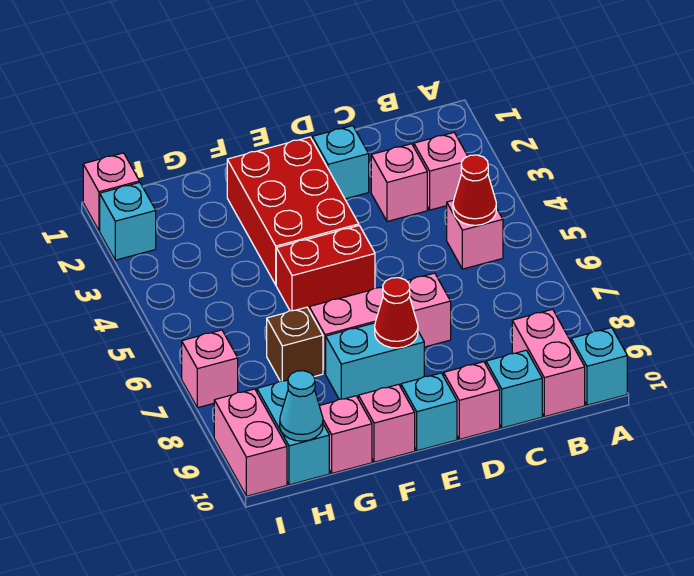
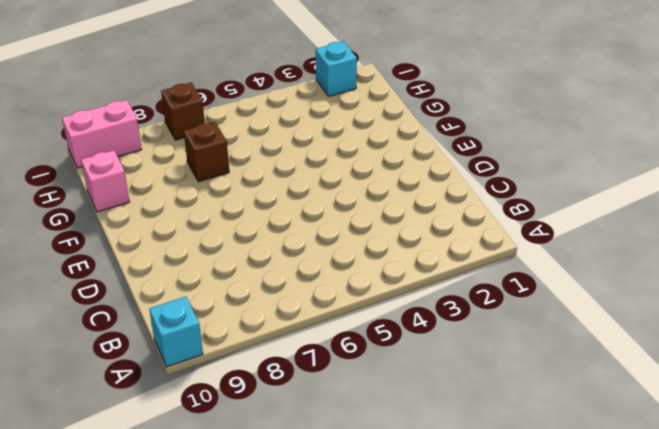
brown 1x1 brick [161,82,205,140] -> pink 1x1 brick [182,330,238,408]
none -> pink 1x1 brick [414,133,468,210]
none -> pink 1x1 brick [447,200,503,269]
none -> pink 1x2 brick [512,309,585,417]

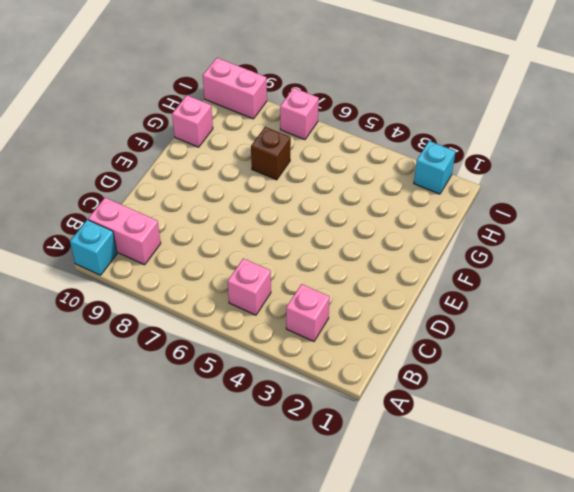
none -> pink 1x1 brick [371,144,427,221]
none -> cyan 1x1 brick [486,350,542,428]
none -> cyan 1x1 brick [312,126,369,199]

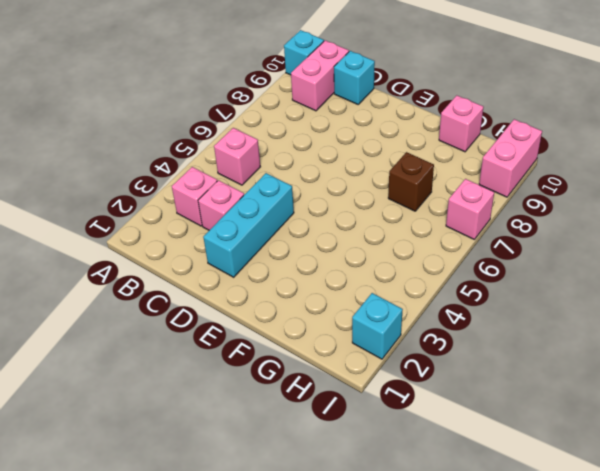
cyan 1x3 brick [203,173,294,277] -> cyan 1x1 brick [312,126,369,199]
none -> pink 1x3 brick [309,273,451,374]
none -> pink 1x1 brick [444,362,500,439]
none -> red 2x3 brick [227,137,359,285]

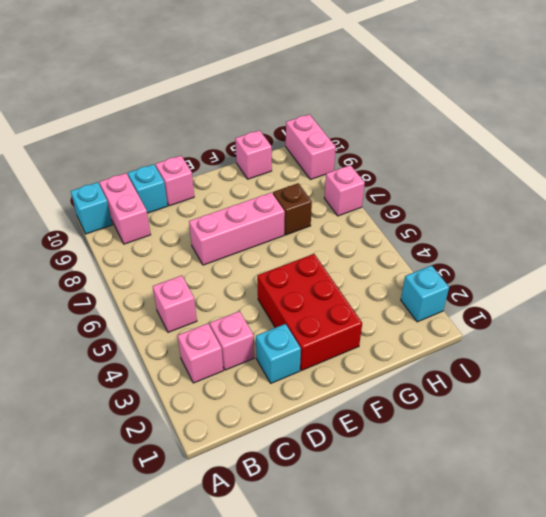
none -> red 1x2 brick [276,226,375,311]
none -> cyan 1x2 brick [326,323,424,399]
none -> cyan 1x1 brick [401,373,457,451]

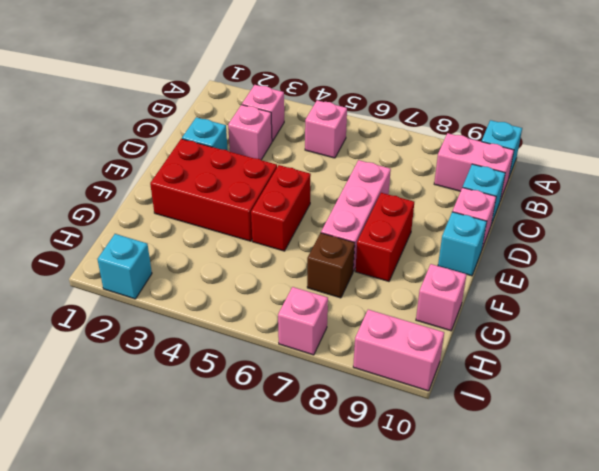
red 1x2 brick [355,193,414,281] -> cyan 1x2 brick [326,323,424,399]
none -> pink 1x1 brick [358,384,415,462]
none -> cyan 1x2 brick [257,380,329,485]
none -> pink 1x1 brick [83,153,139,231]

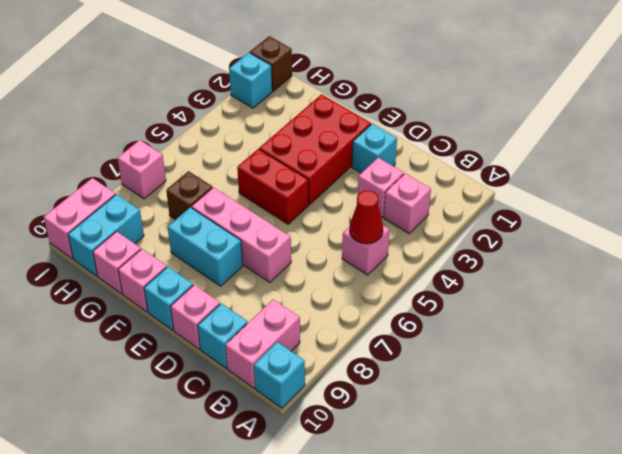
brown 1x1 brick [250,36,292,91] -> pink 1x1 brick [83,153,139,231]
none -> red 1x1 cone [375,278,418,348]
none -> cyan 1x1 cone [280,371,323,441]

